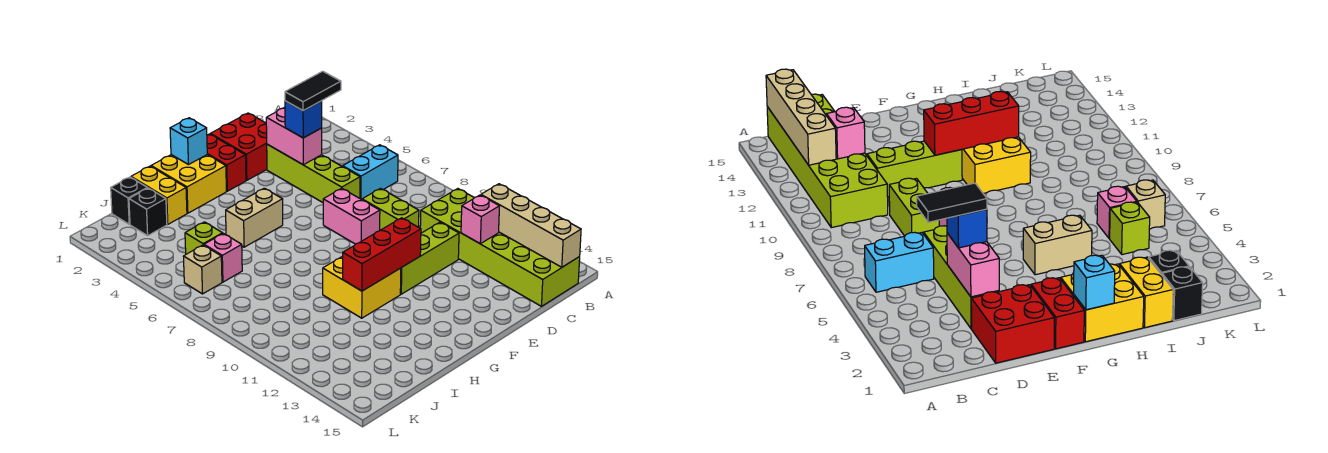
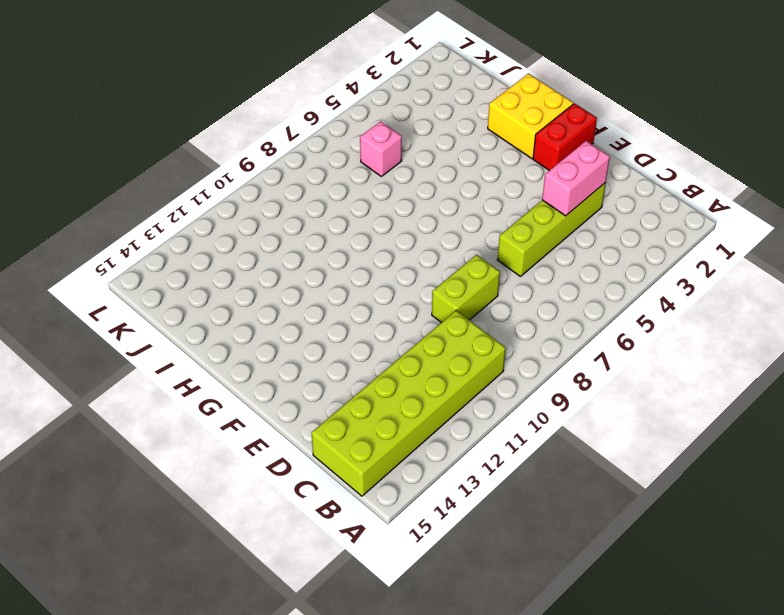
none -> cyan 1x2 brick [343,145,398,200]
none -> red 2x2 brick [211,113,267,180]
none -> lime 1x3 brick [400,222,459,294]

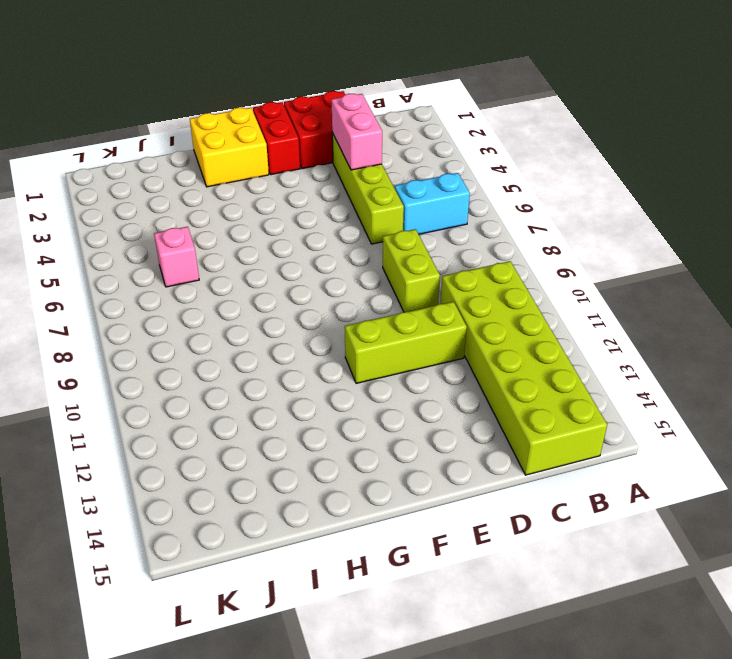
none -> pink 1x2 brick [323,188,380,244]
none -> tan 1x2 brick [226,188,283,247]
none -> yellow 2x2 brick [323,256,401,318]

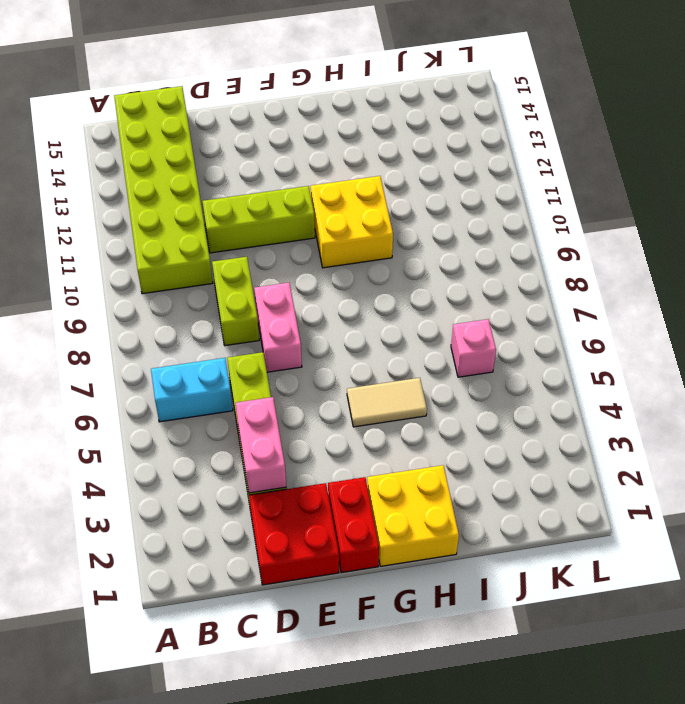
tan 1x2 tile [347,378,427,427] -> tan 1x2 brick [226,188,283,247]
none -> yellow 1x2 brick [131,166,187,224]
none -> black 1x1 brick [111,177,147,224]
none -> black 1x1 brick [129,188,167,236]

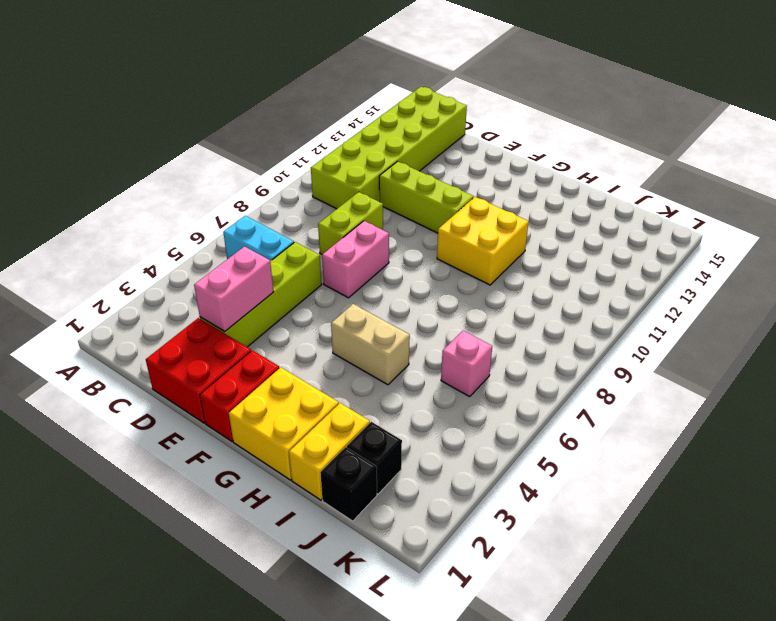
none -> lime 1x1 brick [185,222,223,254]
none -> tan 1x1 brick [183,245,222,294]
none -> tan 1x4 brick [481,184,581,267]

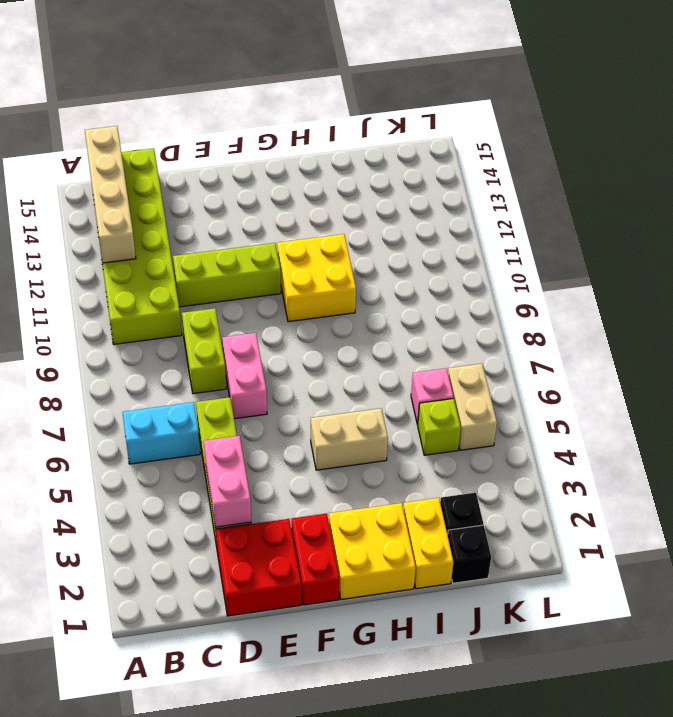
tan 1x2 brick [448,364,497,450] -> tan 1x1 brick [183,245,222,294]
none -> pink 1x1 brick [461,195,499,244]
none -> red 1x3 brick [343,218,421,291]
none -> cyan 1x1 brick [170,118,207,165]

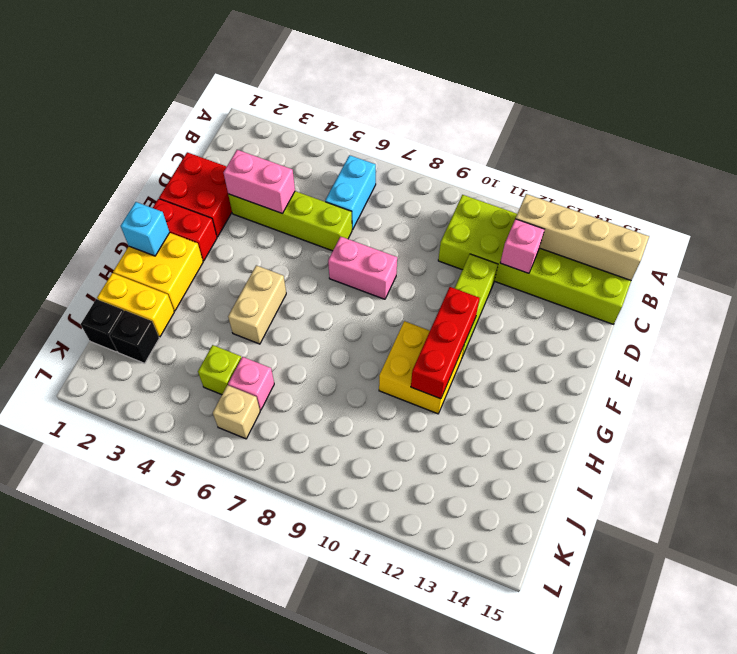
none -> lime 1x2 brick [362,188,419,230]
none -> blue 1x1 brick [285,101,322,138]
none -> black 1x2 tile [285,71,341,111]

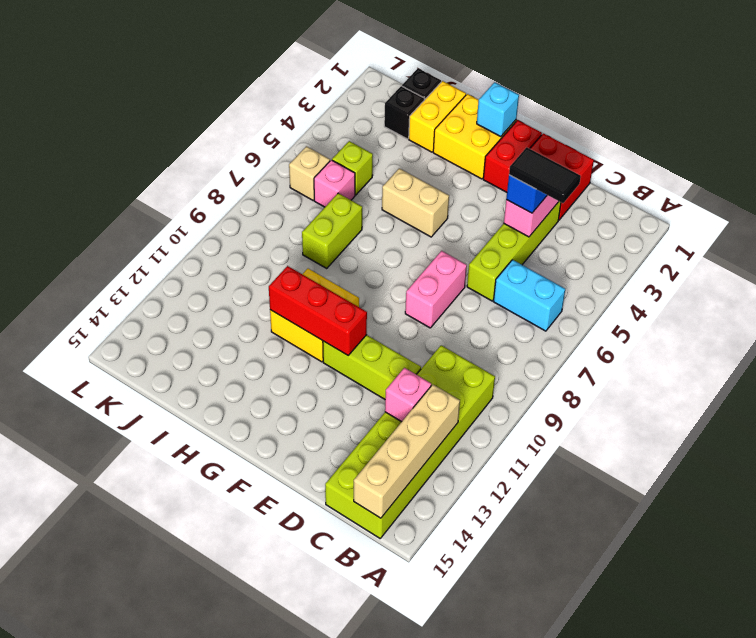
lime 1x2 brick [302,193,362,268] -> lime 1x2 brick moved to [362,188,419,230]

